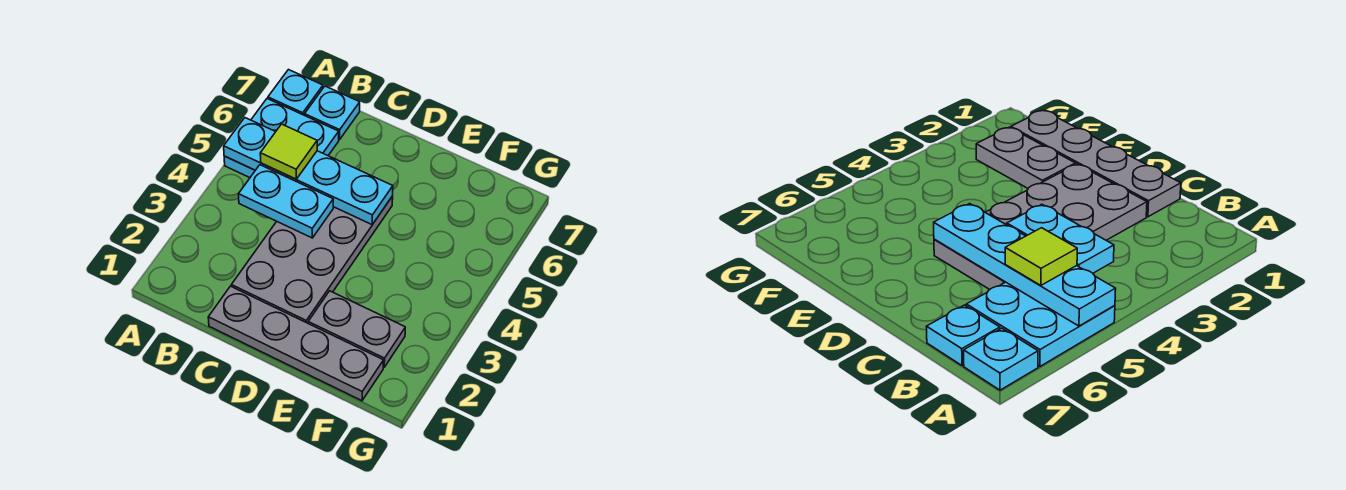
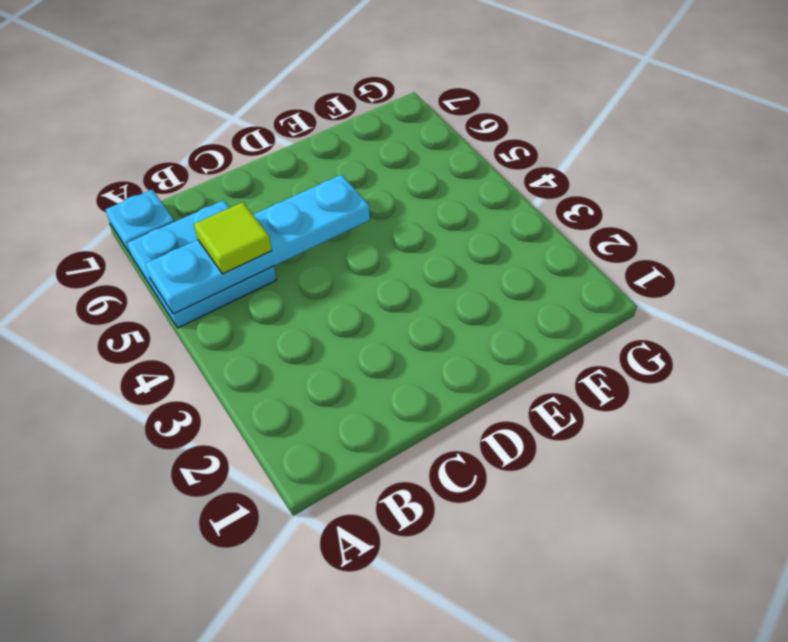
none -> cyan 1x1 plate [305,86,360,139]
none -> grey 1x4 plate [208,286,384,401]

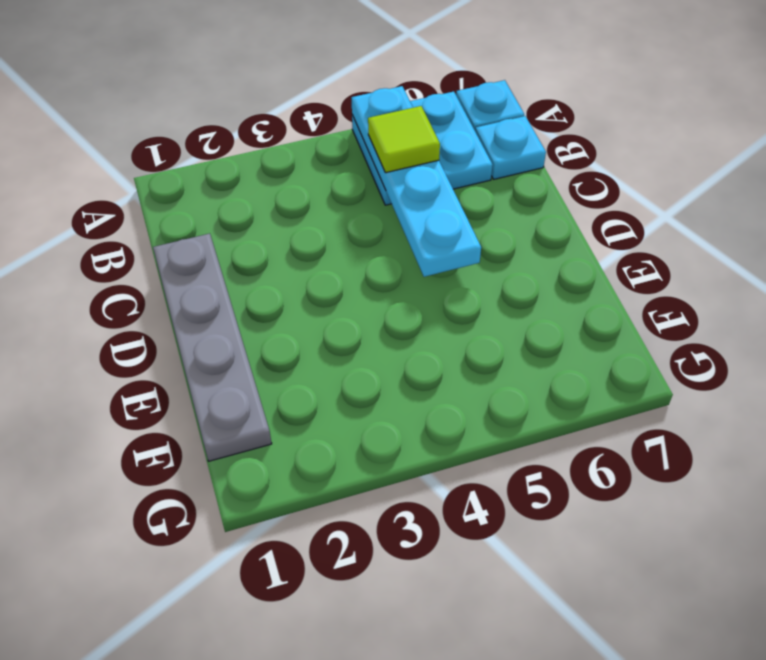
none -> grey 2x4 plate [231,196,393,323]
none -> grey 1x2 plate [308,291,405,367]

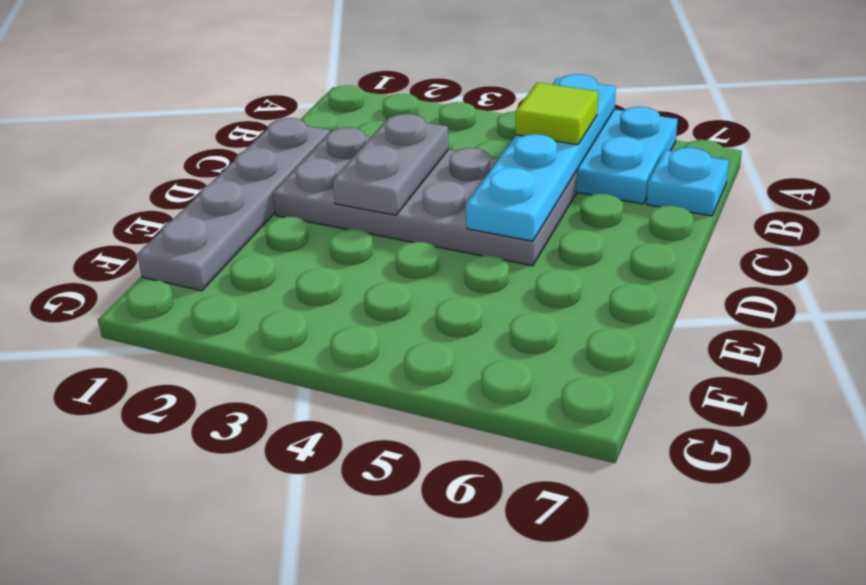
grey 1x2 plate [332,114,449,215] -> grey 1x2 plate moved to [308,291,405,367]
none -> cyan 1x1 plate [268,70,323,115]
none -> cyan 1x2 plate [239,165,333,238]

